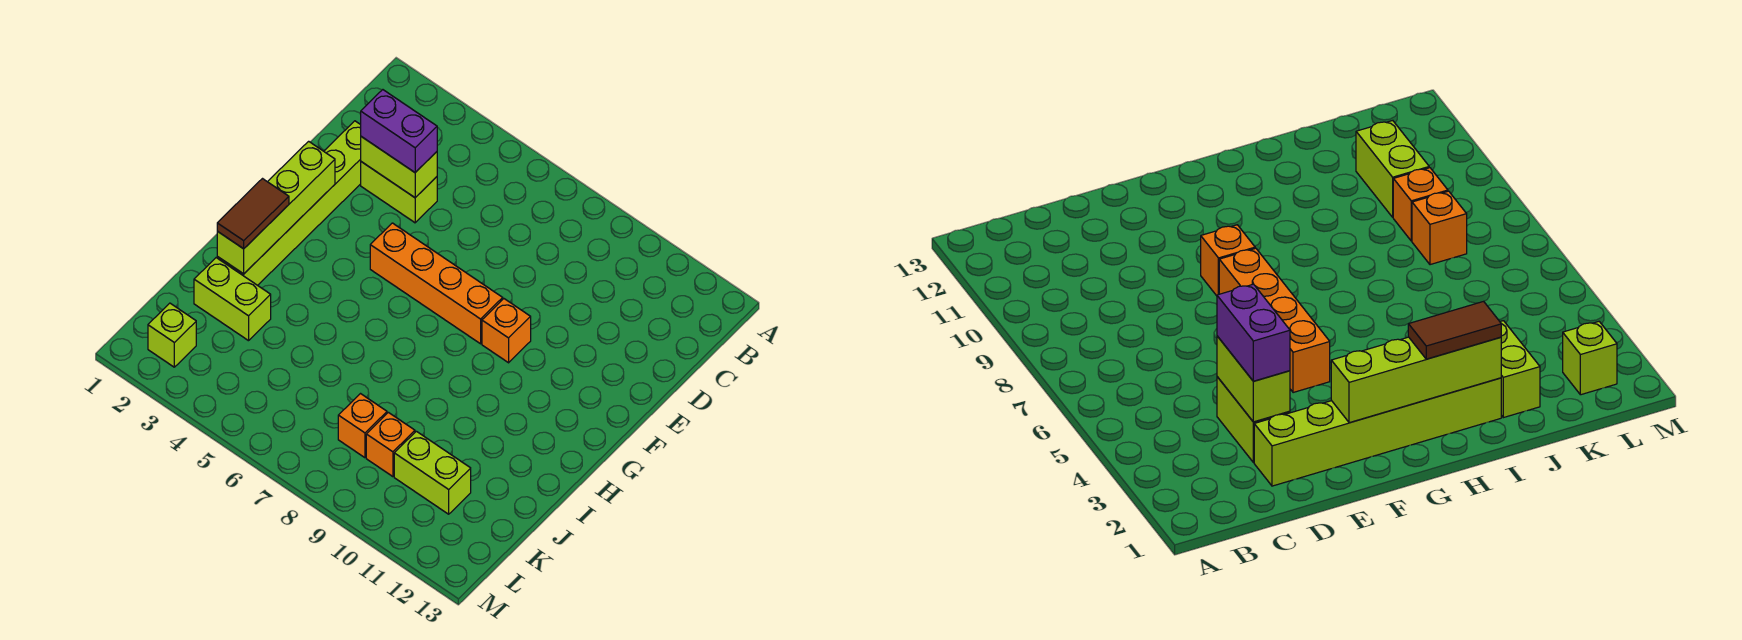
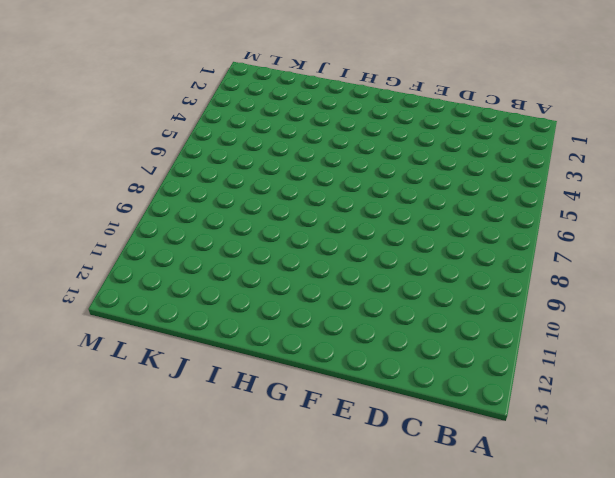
none -> lime 1x6 brick [217,121,361,285]
none -> lime 1x2 brick [361,162,437,223]
none -> orange 1x4 brick [370,223,503,344]

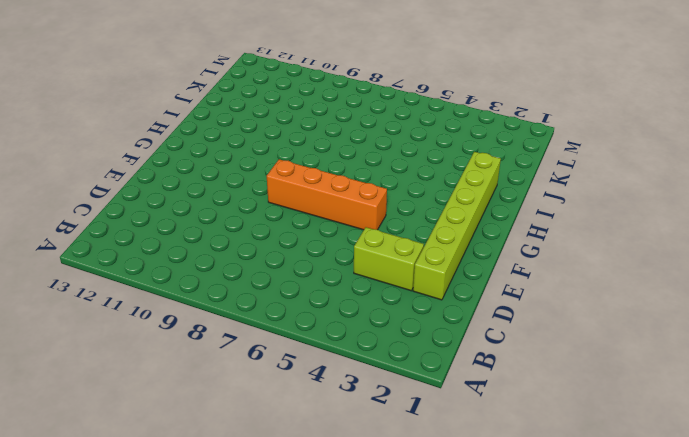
none -> orange 1x1 brick [482,299,531,363]
none -> lime 1x2 brick [194,258,271,341]
none -> orange 1x1 brick [338,394,387,458]

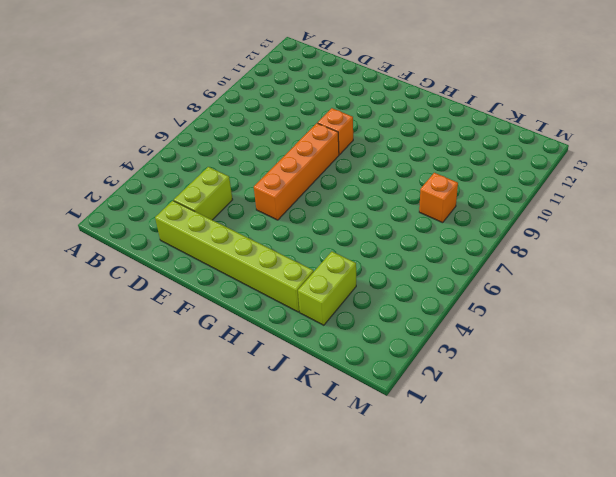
none -> orange 1x1 brick [366,412,415,477]
none -> lime 1x2 brick [394,431,471,514]
none -> lime 1x1 brick [148,303,196,367]

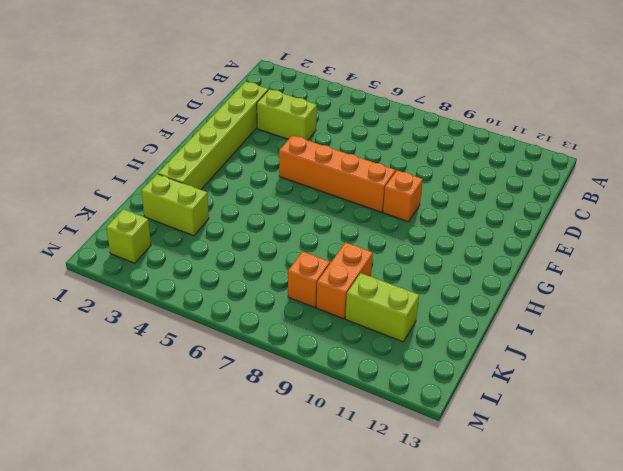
orange 1x2 brick [316,242,373,319] -> orange 1x1 brick [366,412,415,477]
none -> lime 1x2 brick [361,137,437,198]
none -> lime 1x4 brick [217,141,335,274]
none -> purple 1x2 brick [361,90,437,172]

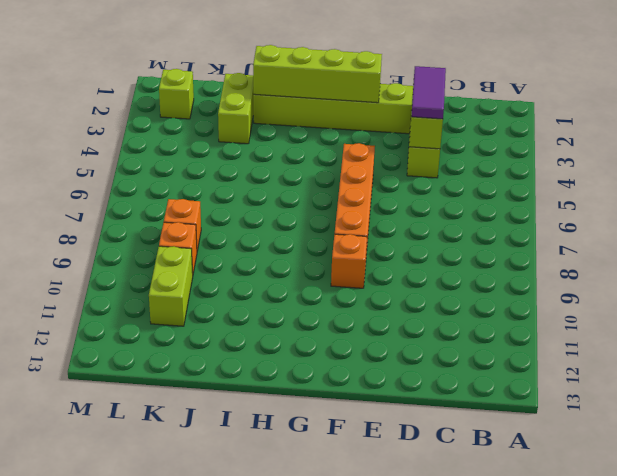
purple 1x2 tile [411,66,446,119] -> purple 1x2 brick [361,90,437,172]
none -> brown 1x2 tile [217,179,289,249]

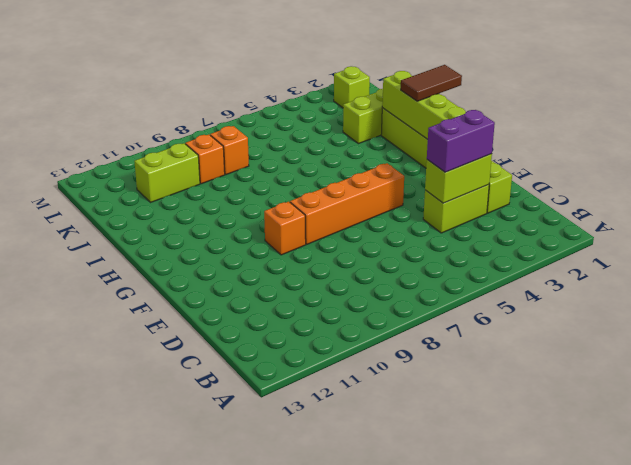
brown 1x2 tile [401,65,462,101] -> brown 1x2 tile turned to [217,179,289,249]

